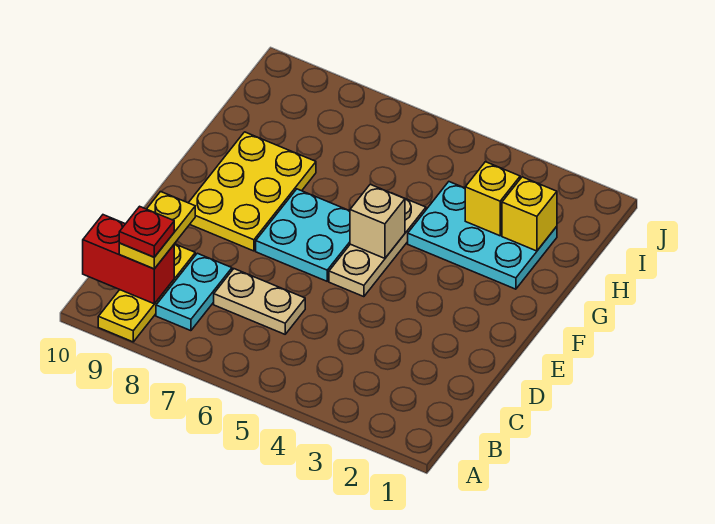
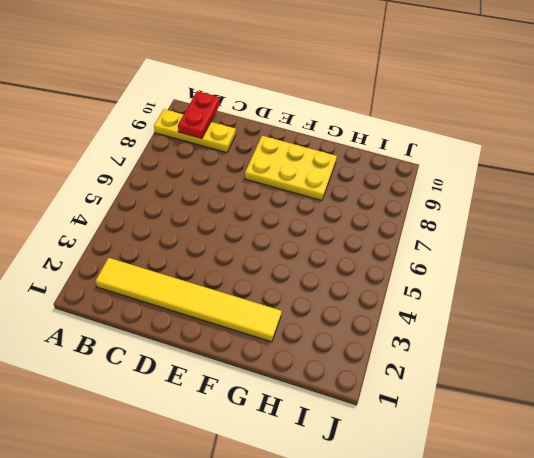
yellow 1x6 tile [96,258,282,342] -> cyan 2x3 plate [408,182,557,289]
red 1x2 plate [178,91,220,139] -> red 1x2 brick [83,215,174,304]
none -> cyan 1x2 plate [156,253,232,331]
none -> tan 1x2 plate [214,269,305,334]
none -> tan 1x3 plate [329,195,426,297]

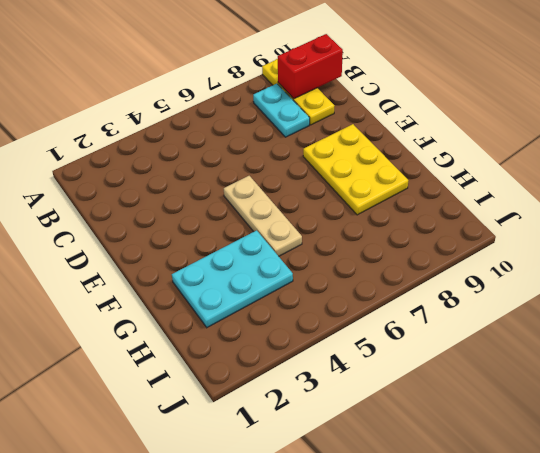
none -> tan 1x2 plate [214,269,305,334]
none -> cyan 2x2 plate [256,189,350,281]
none -> tan 1x1 brick [350,184,405,258]

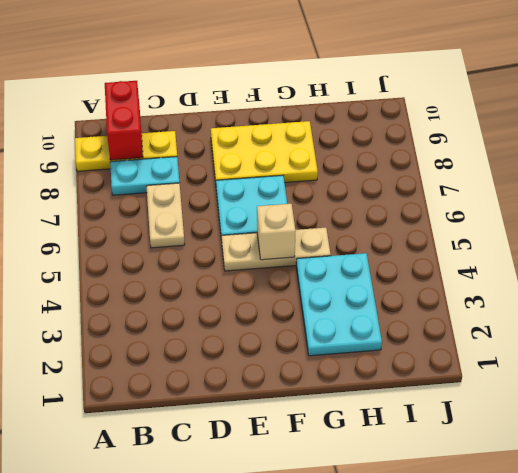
none -> yellow 1x1 brick [502,177,557,251]
none -> yellow 1x1 brick [465,162,520,236]
none -> yellow 1x2 plate [119,192,195,269]

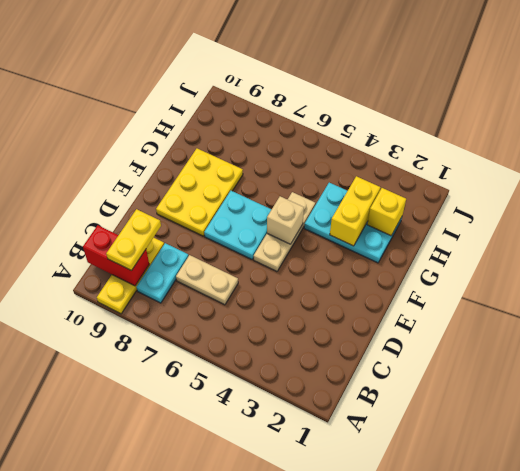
yellow 1x2 brick [330,176,380,246] -> yellow 1x1 brick [465,162,520,236]
none -> red 1x1 plate [119,206,174,257]

